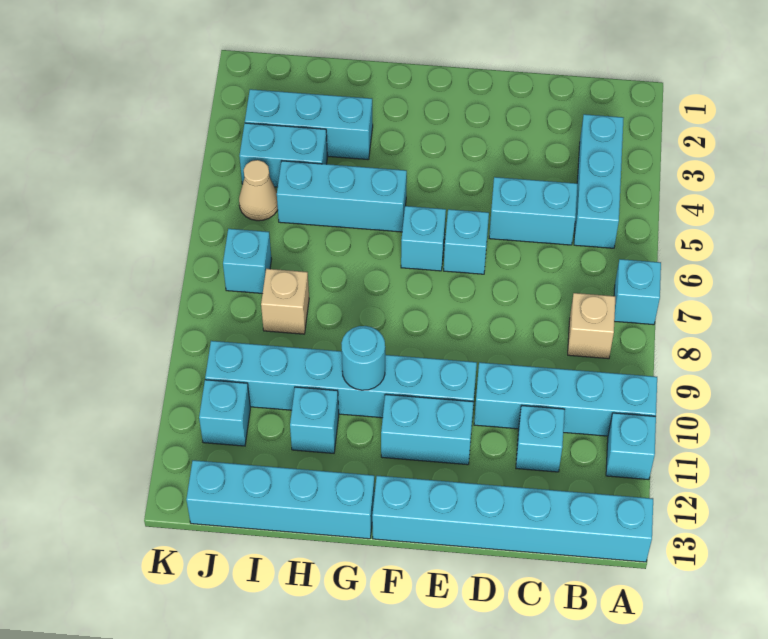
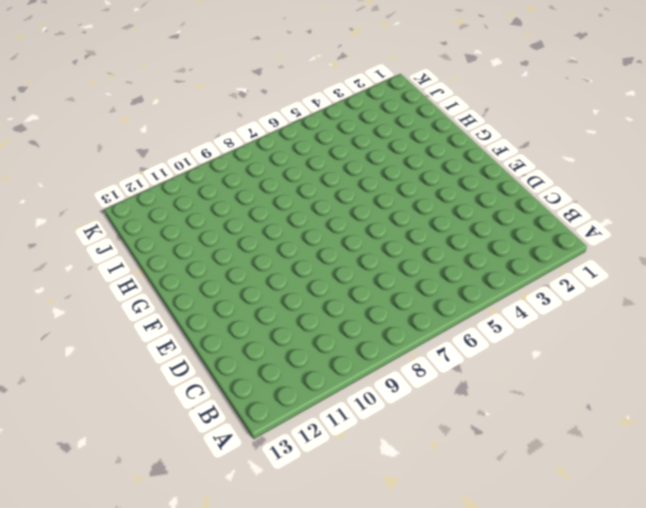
none -> cyan 1x1 brick [614,259,661,325]
none -> cyan 1x4 brick [474,362,657,436]
none -> cyan 1x1 brick [606,413,656,480]

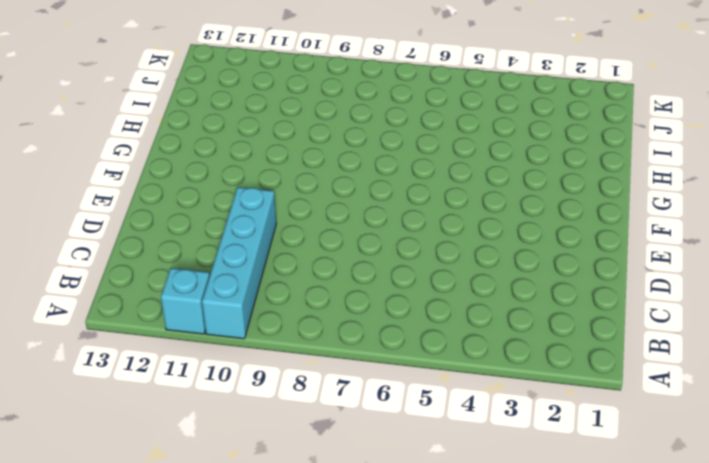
none -> cyan 1x1 brick [614,259,661,325]
none -> cyan 1x6 brick [372,476,653,562]
none -> cyan 1x3 brick [574,114,624,248]

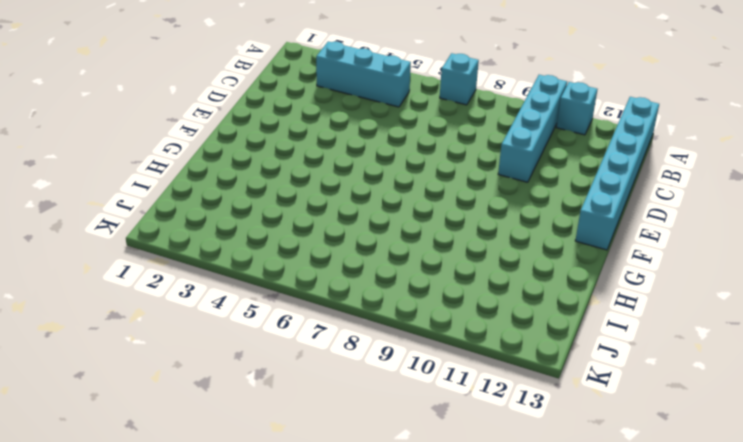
none -> tan 1x1 brick [568,293,616,359]
none -> cyan 1x2 brick [489,177,578,245]
none -> cyan 1x1 brick [516,406,565,472]

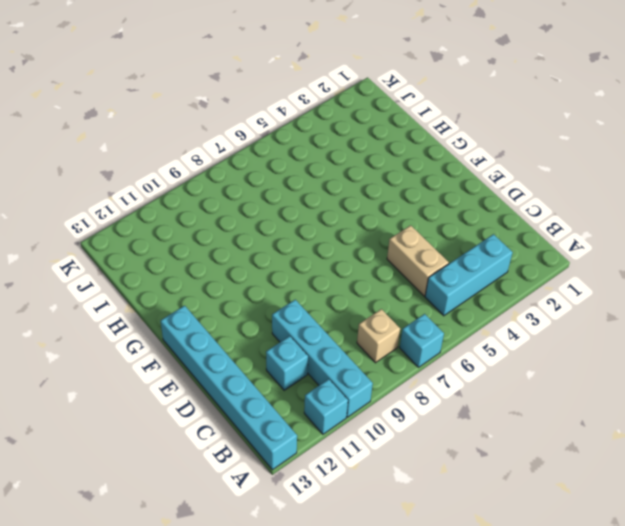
tan 1x2 brick [387,225,449,296] -> cyan 1x2 brick [489,177,578,245]
none -> cyan 1x1 brick [444,209,489,274]
none -> cyan 1x6 brick [205,341,477,418]
none -> cyan 1x2 brick [381,394,474,465]

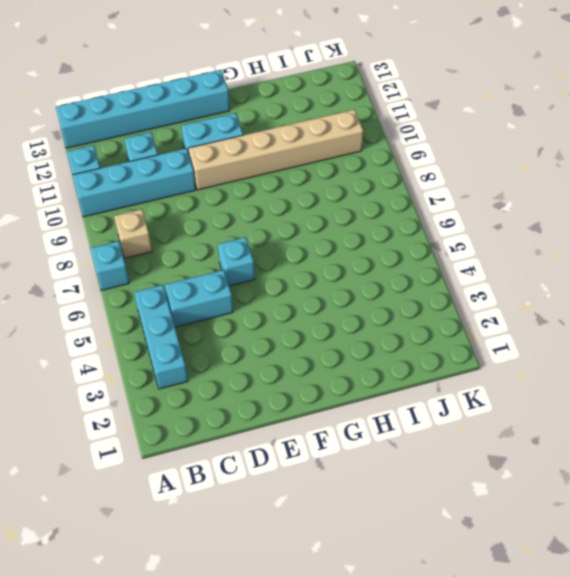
tan 1x6 brick [188,109,363,190] -> cyan 1x6 brick [205,341,477,418]
none -> cyan 1x1 brick [401,206,446,271]
none -> cyan 1x3 brick [277,161,407,232]
none -> cyan 1x4 brick [186,460,375,539]

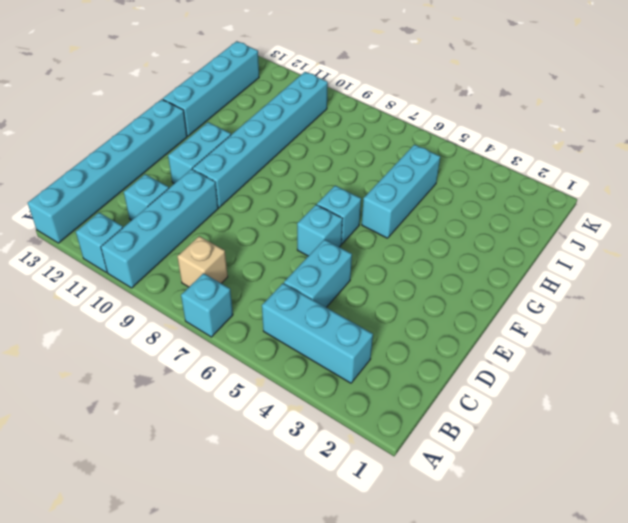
none -> cyan 1x3 brick [245,89,373,160]
none -> cyan 1x1 brick [290,387,339,453]
none -> cyan 1x2 brick [239,123,327,187]

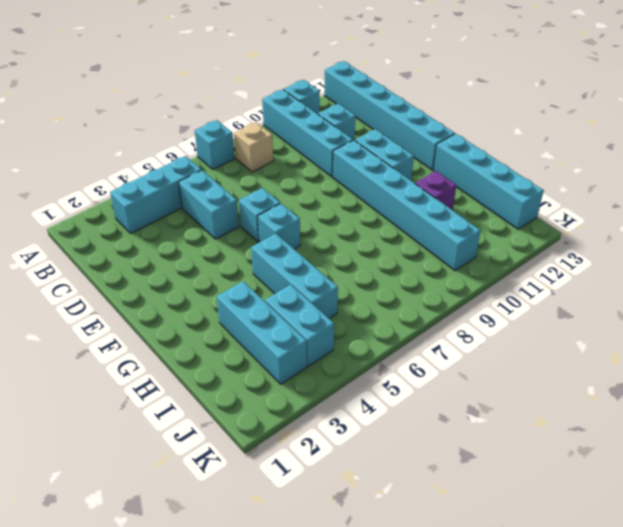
purple 1x1 brick [415,171,456,210] -> cyan 1x1 brick [290,387,339,453]
none -> tan 1x1 brick [261,269,309,334]
none -> tan 1x1 cone [239,160,278,221]
none -> cyan 1x1 brick [223,229,272,294]

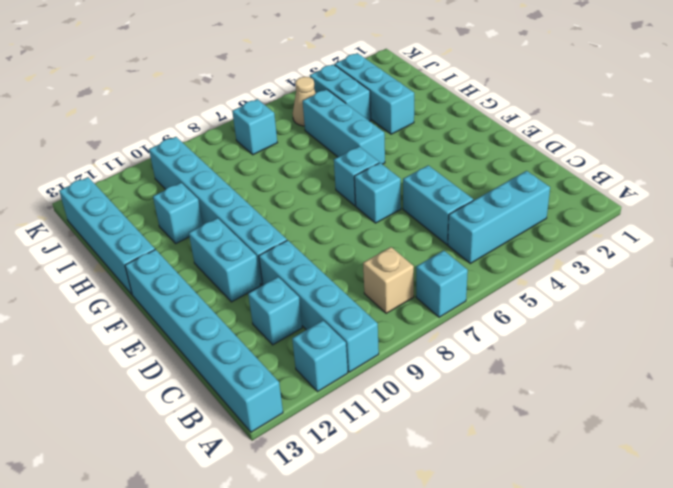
none -> tan 1x1 brick [261,269,309,334]
none -> cyan 1x1 brick [199,380,250,446]
none -> cyan 1x1 round brick [341,326,385,390]

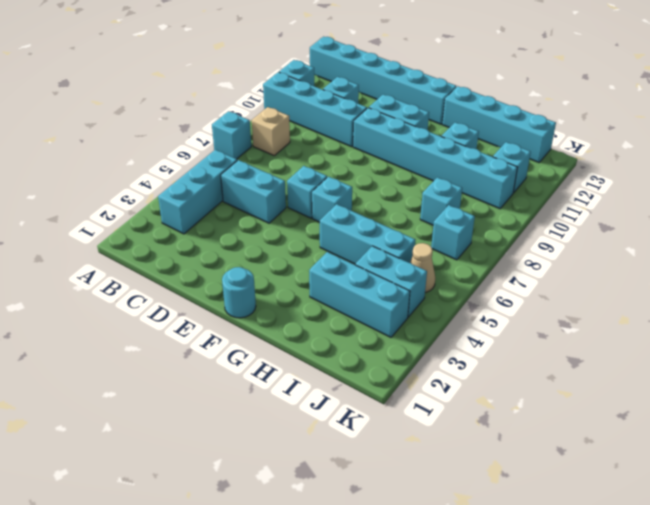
cyan 1x1 round brick [222,267,256,318] -> cyan 1x1 round brick moved to [341,326,385,390]
cyan 1x1 brick [420,177,462,225] -> tan 1x1 brick [261,269,309,334]

